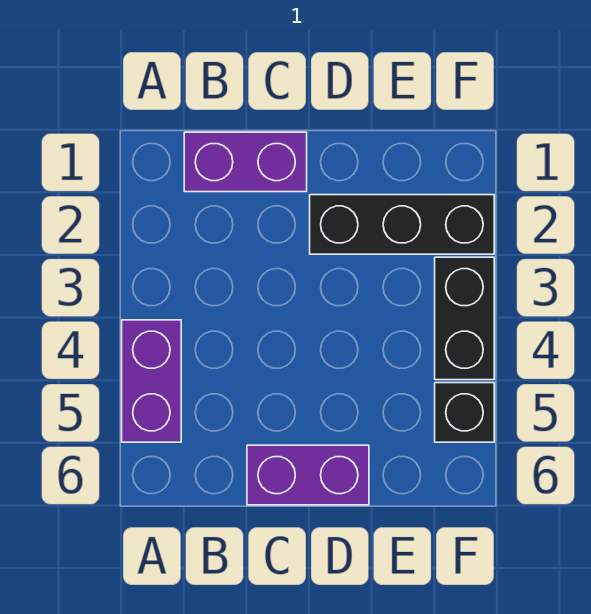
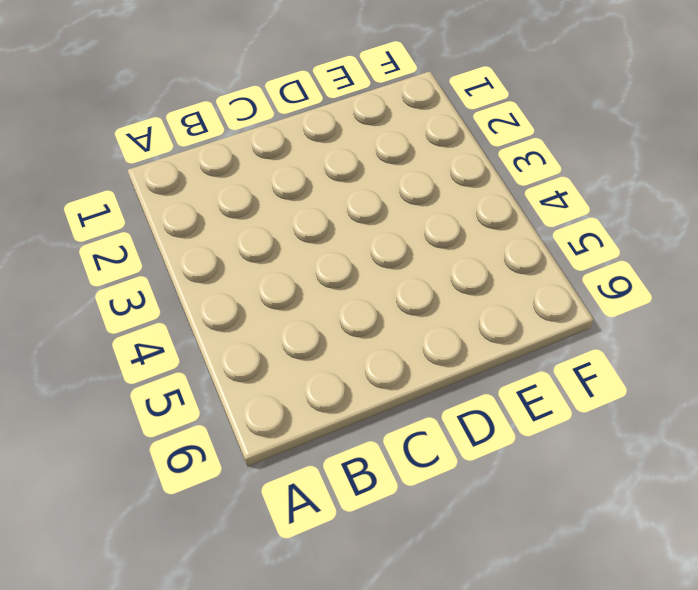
none -> purple 1x2 brick [122,320,181,442]
none -> purple 1x2 brick [184,132,307,192]

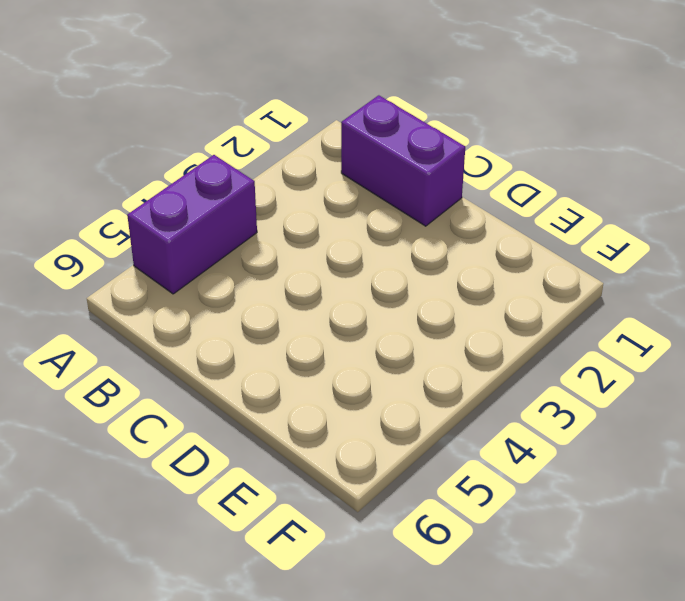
none -> purple 1x2 brick [247,445,369,505]
none -> black 1x3 brick [310,195,494,254]

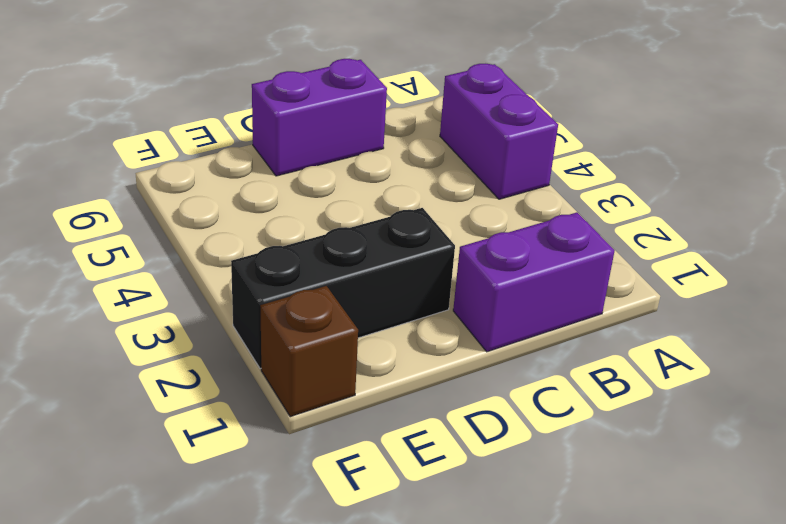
brown 1x1 brick [260,286,358,417] -> none
none -> black 1x2 brick [435,257,494,380]
none -> black 1x1 brick [435,383,494,442]

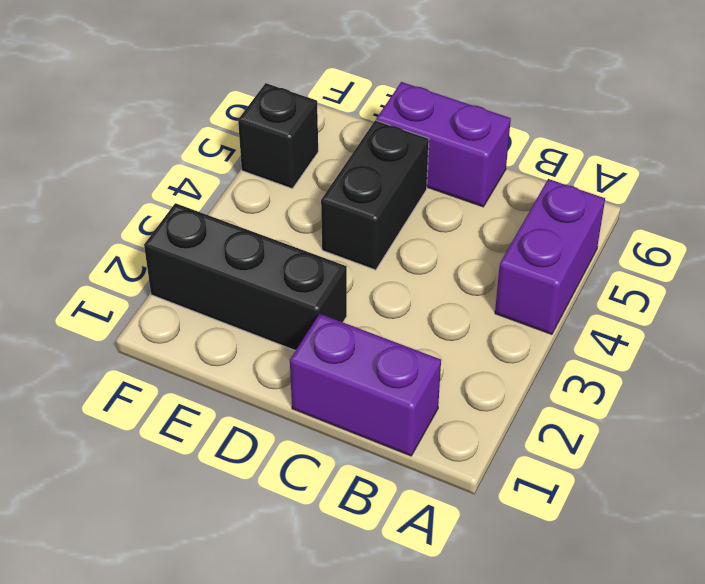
black 1x2 brick [321,120,429,270] -> black 1x2 brick moved to [435,257,494,380]

